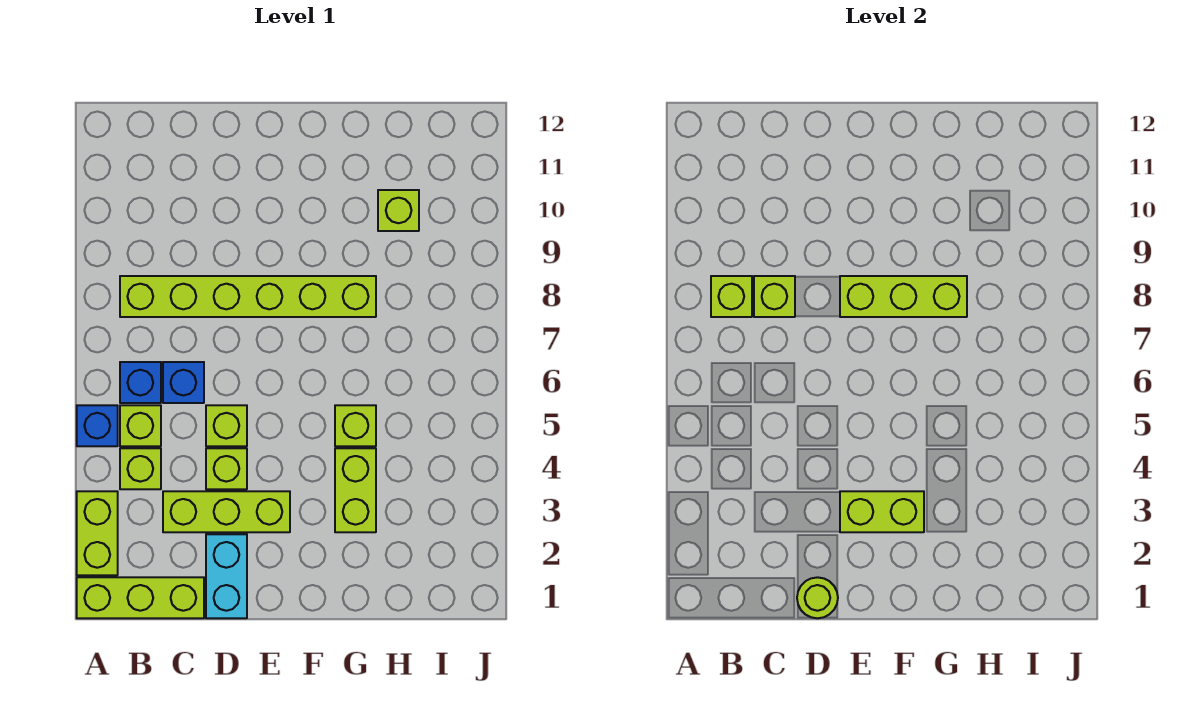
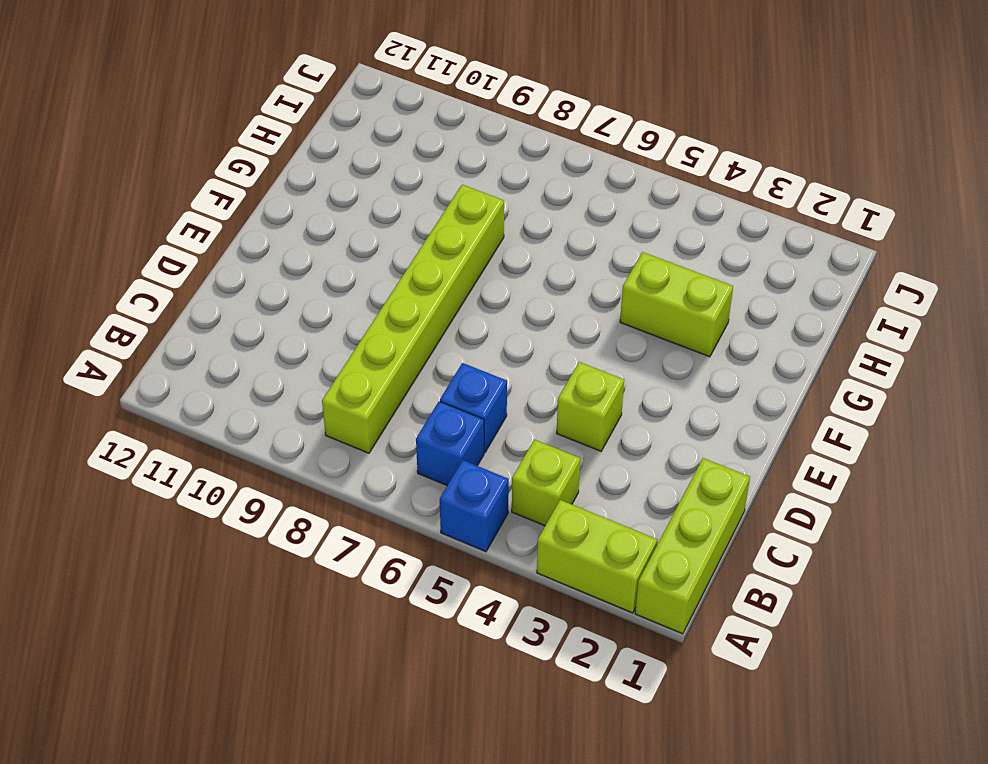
none -> lime 1x1 brick [120,405,161,446]
none -> lime 1x3 brick [163,491,290,532]
none -> cyan 1x2 brick [206,534,247,618]

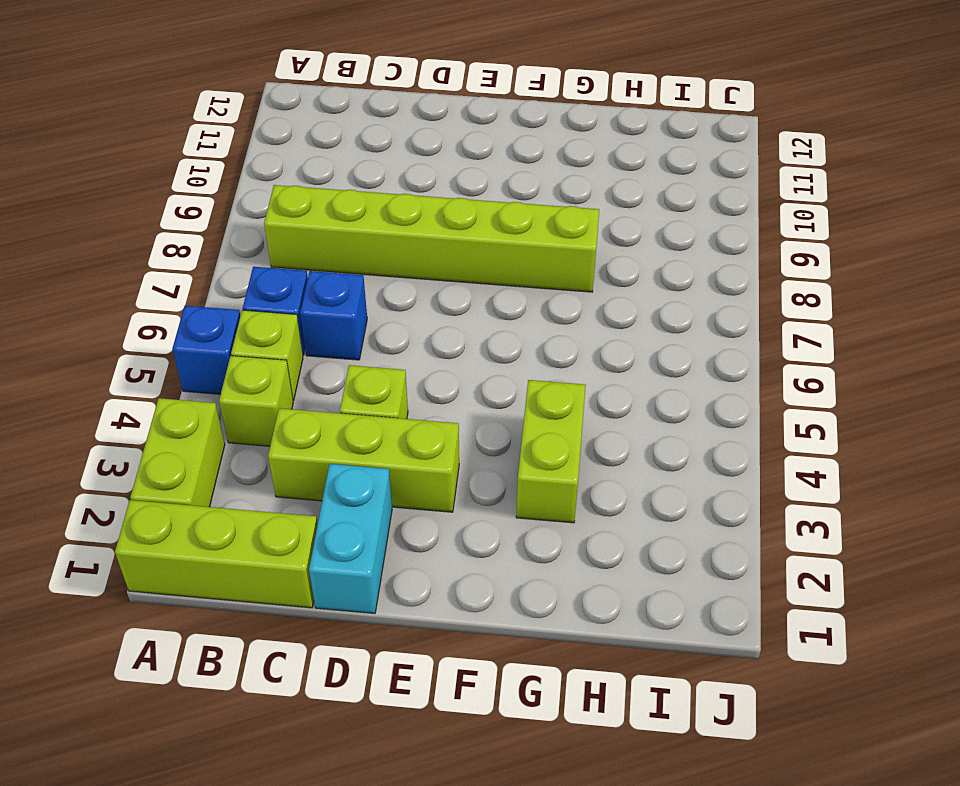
none -> lime 1x1 brick [206,405,247,446]
none -> lime 1x1 brick [335,405,376,446]
none -> lime 1x1 brick [378,190,419,231]

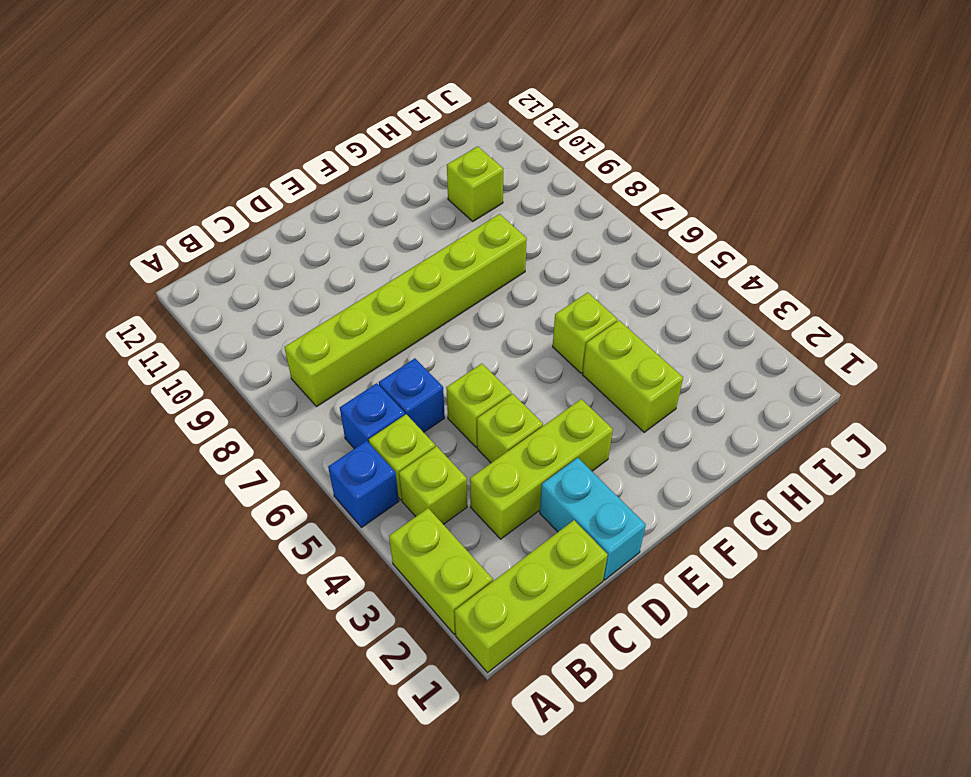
none -> lime 1x1 brick [711,276,752,317]
none -> lime 1x1 brick [754,276,795,317]
none -> lime 1x1 round brick [797,577,838,618]

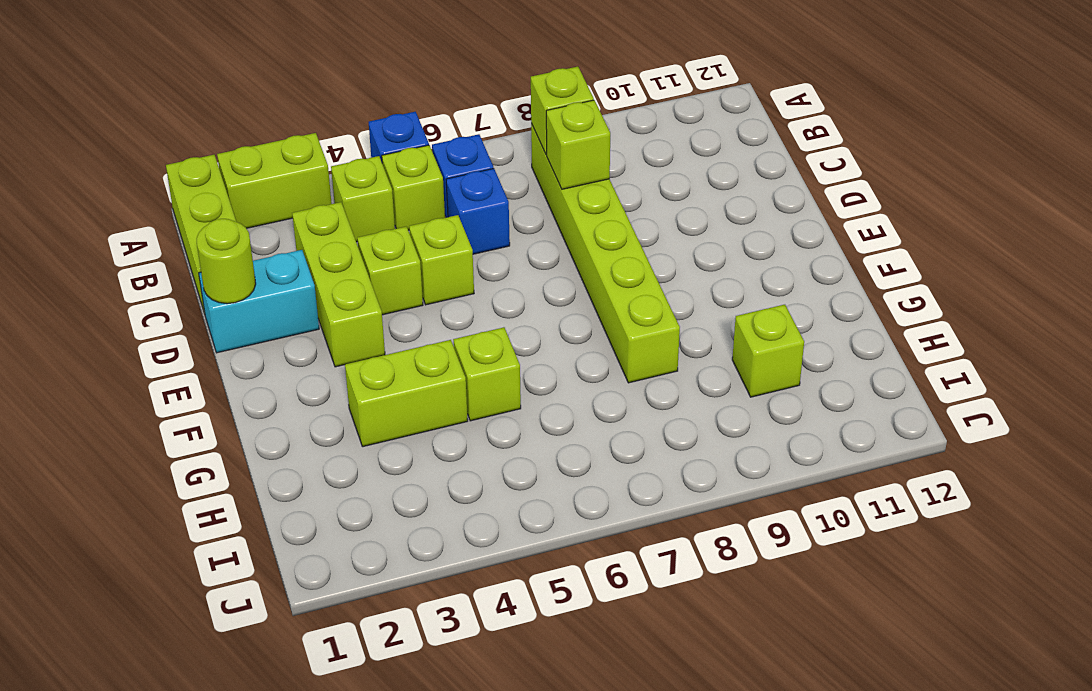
none -> lime 1x2 brick [840,491,924,532]
none -> lime 1x3 brick [840,276,967,317]

